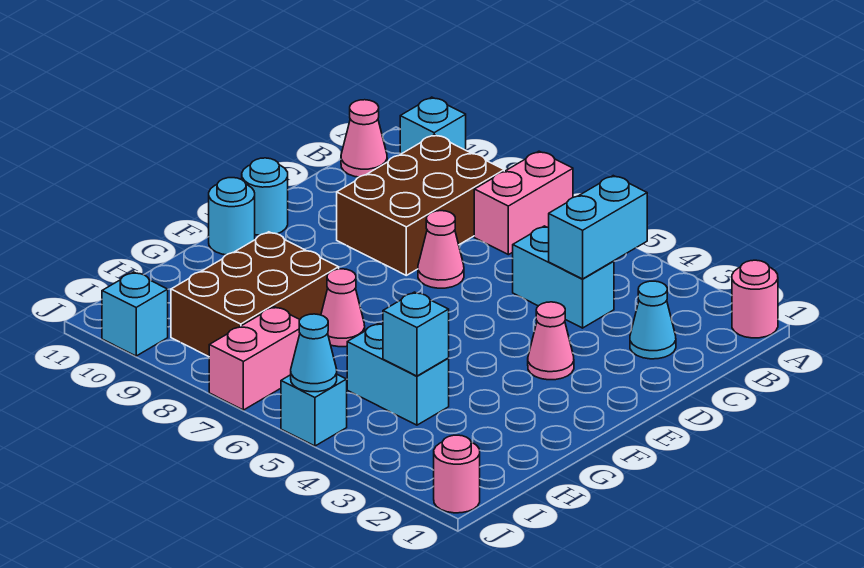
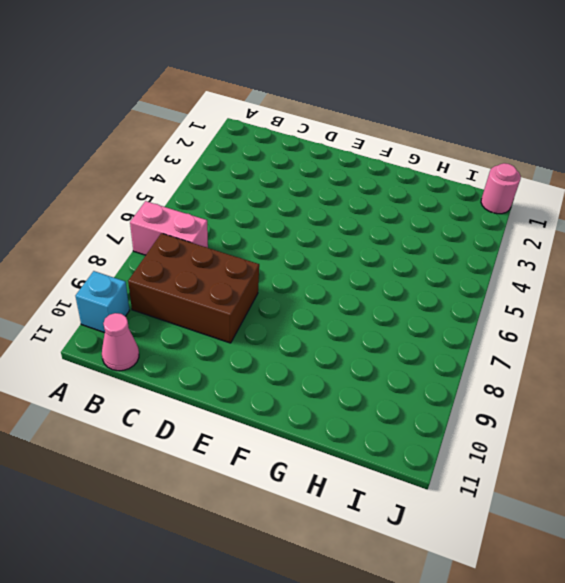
none -> pink 1x1 round brick [732,260,778,338]
none -> cyan 1x1 cone [630,281,676,359]
none -> cyan 1x2 brick [513,226,614,328]

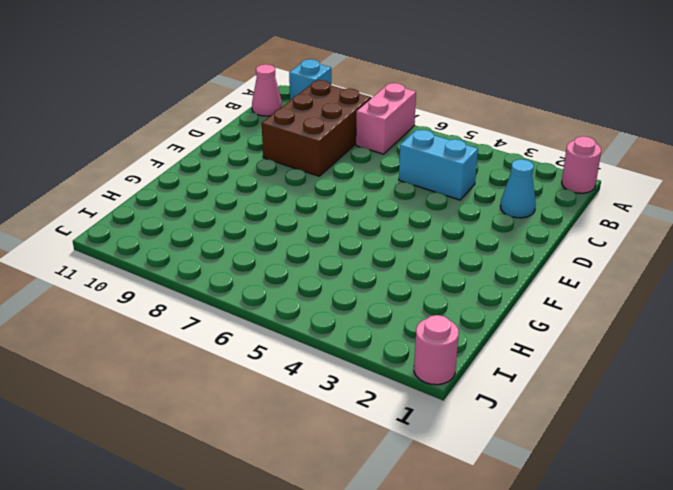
none -> pink 1x1 cone [418,211,464,288]
none -> pink 1x1 cone [528,302,574,380]
none -> cyan 1x1 round brick [242,158,288,235]

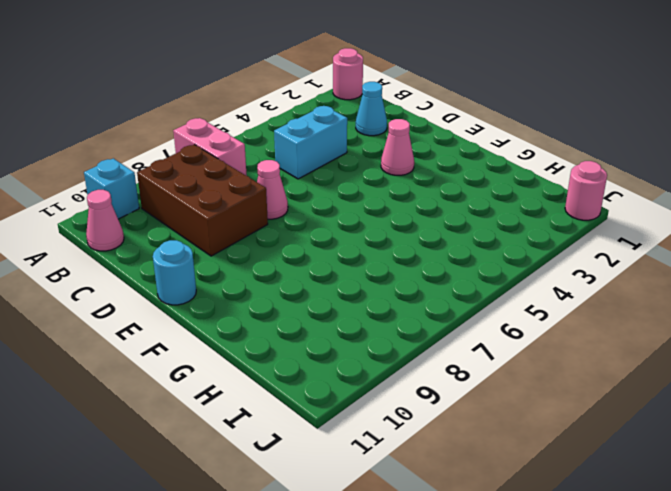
none -> cyan 1x1 round brick [209,178,255,255]
none -> pink 1x1 cone [321,269,365,347]
none -> brown 2x3 brick [171,232,339,357]

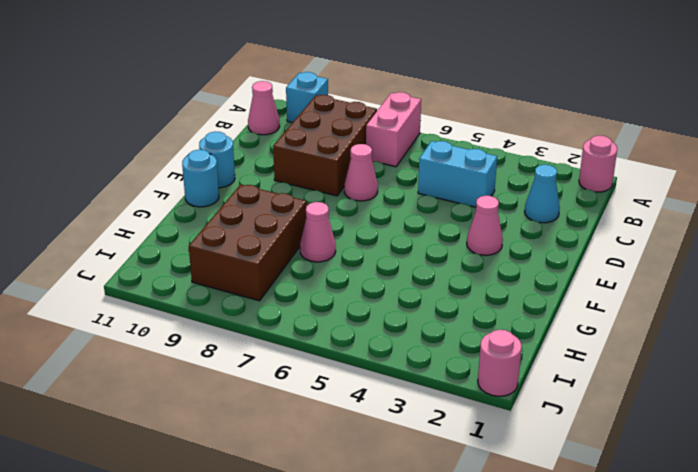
none -> cyan 1x2 brick [347,323,449,425]
none -> pink 1x2 brick [209,307,300,410]
none -> cyan 1x1 brick [281,375,347,446]

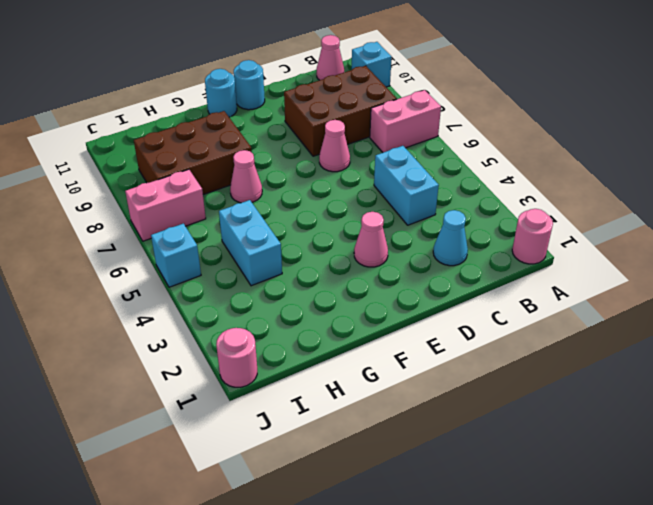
none -> cyan 1x1 brick [102,272,168,356]
none -> cyan 1x2 brick [549,176,647,279]
none -> cyan 1x1 brick [383,292,449,376]

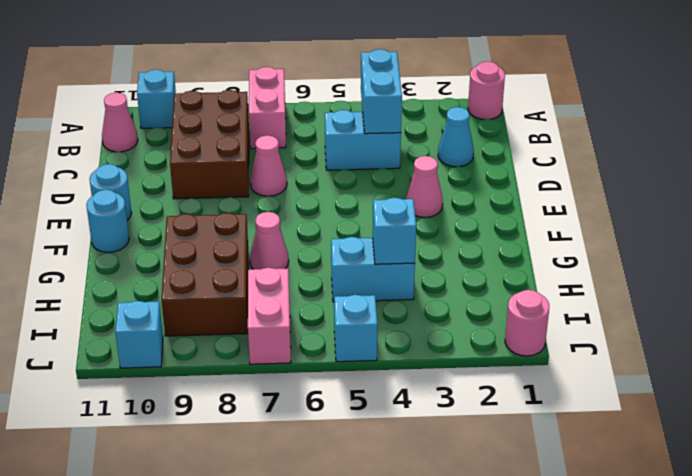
none -> cyan 1x1 cone [291,314,337,392]

